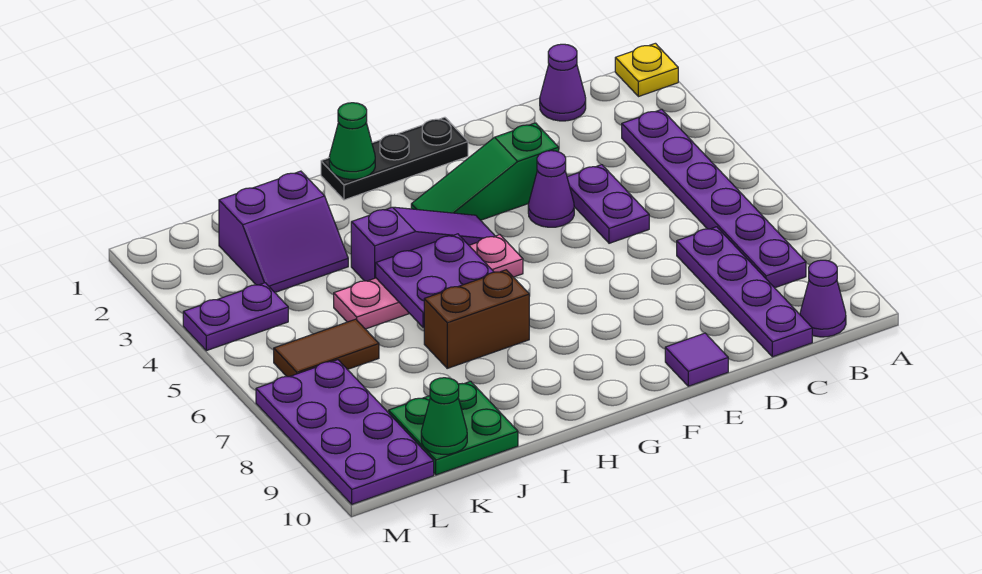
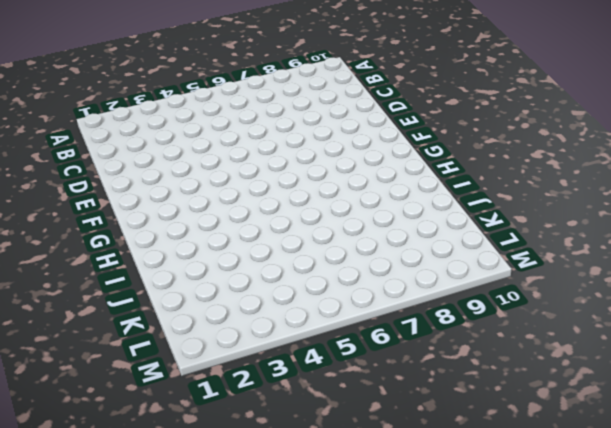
none -> yellow 1x1 plate [615,43,678,97]
none -> purple 1x6 plate [622,109,806,288]
none -> purple 1x1 cone [800,260,846,337]

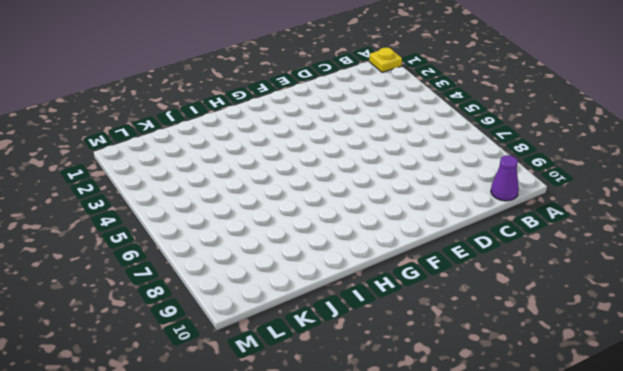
none -> purple 1x6 plate [622,109,806,288]
none -> purple 1x1 cone [540,44,586,121]
none -> purple 1x4 plate [677,227,812,357]

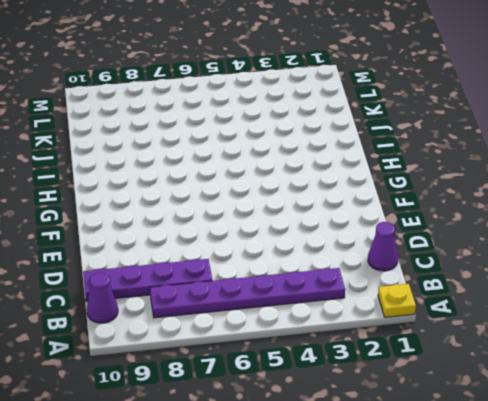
none -> purple 1x2 plate [567,165,649,243]
none -> green 1x3 slope [411,123,559,220]
none -> purple 1x1 cone [528,151,574,227]

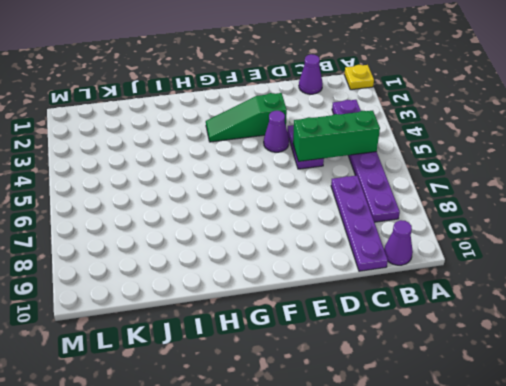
green 1x3 brick [293,111,380,162] -> none
none -> purple 1x1 tile [665,333,728,386]
none -> black 1x3 plate [321,117,468,200]
none -> purple 1x3 slope [351,207,495,281]

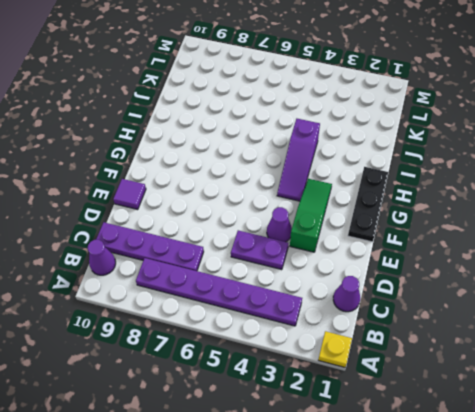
none -> pink 1x4 plate [334,235,523,329]
none -> brown 1x2 brick [424,270,529,368]
none -> purple 2x2 slope [219,171,348,292]

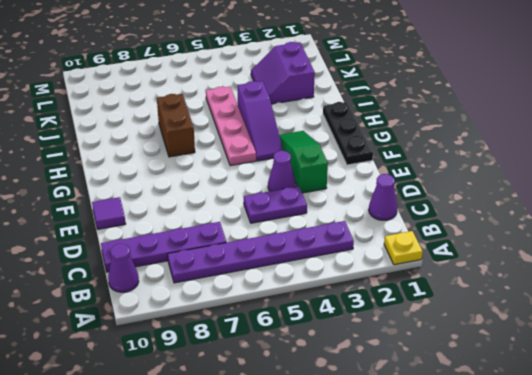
none -> green 2x2 plate [389,381,518,475]
none -> brown 1x2 tile [274,319,379,377]
none -> purple 1x2 plate [183,283,288,351]

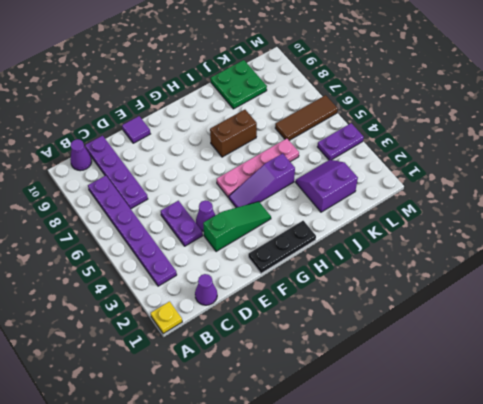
brown 1x3 tile [275,95,338,140] -> brown 1x2 tile [274,319,379,377]
none -> purple 2x4 plate [256,360,434,504]
none -> green 1x1 cone [329,103,375,179]
none -> purple 2x2 plate [376,234,493,327]

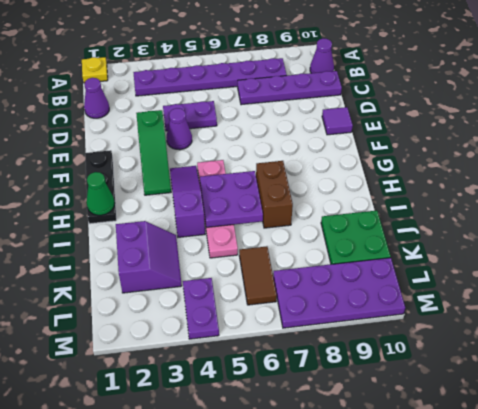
none -> green 1x1 cone [421,378,467,454]

